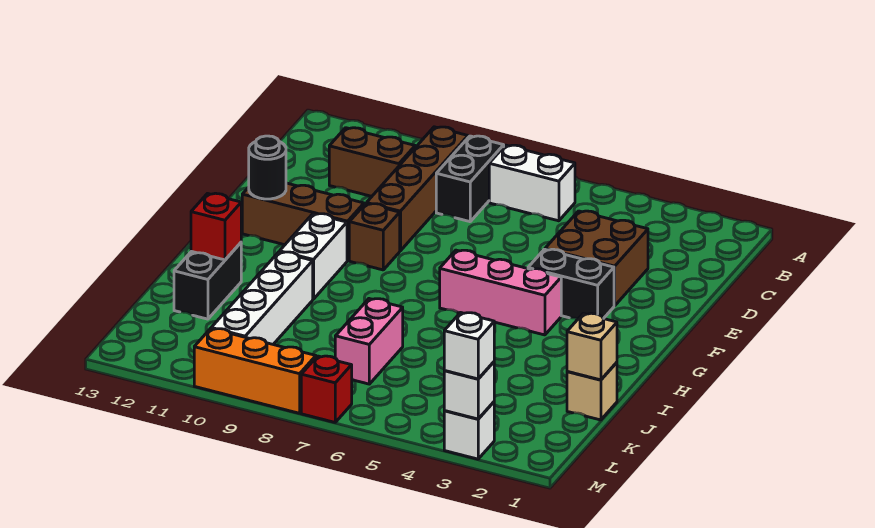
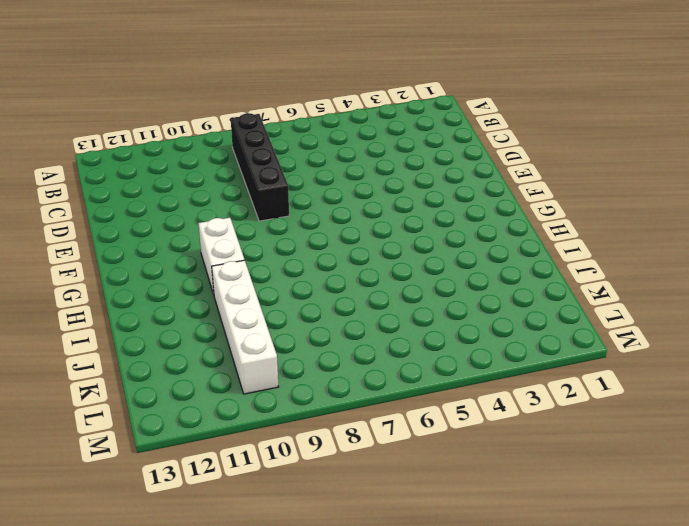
black 1x4 brick [231,113,289,221] -> black 1x2 brick [436,136,504,222]
none -> white 1x2 brick [489,145,575,221]
none -> brown 1x4 brick [367,127,468,251]
none -> brown 1x2 brick [329,128,415,196]

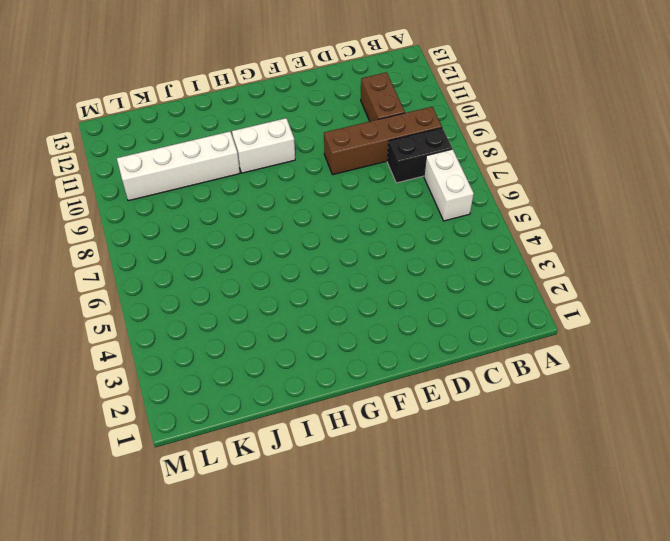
none -> brown 2x2 brick [545,211,648,306]
none -> black 1x2 brick [528,249,614,319]
none -> brown 1x1 brick [349,204,400,270]

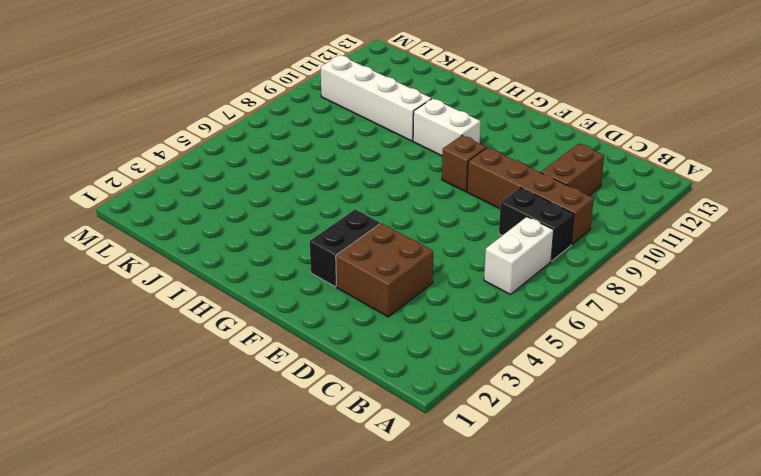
none -> brown 1x3 brick [242,183,364,261]
none -> pink 1x3 brick [440,250,561,335]
none -> black 1x2 brick [174,243,241,319]

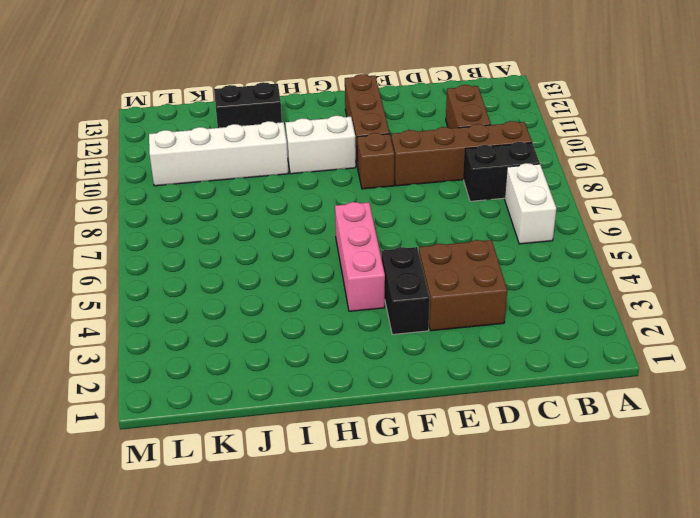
none -> tan 1x1 brick [567,362,617,420]
none -> pink 1x2 brick [335,299,403,384]
none -> white 1x1 brick [444,402,494,459]

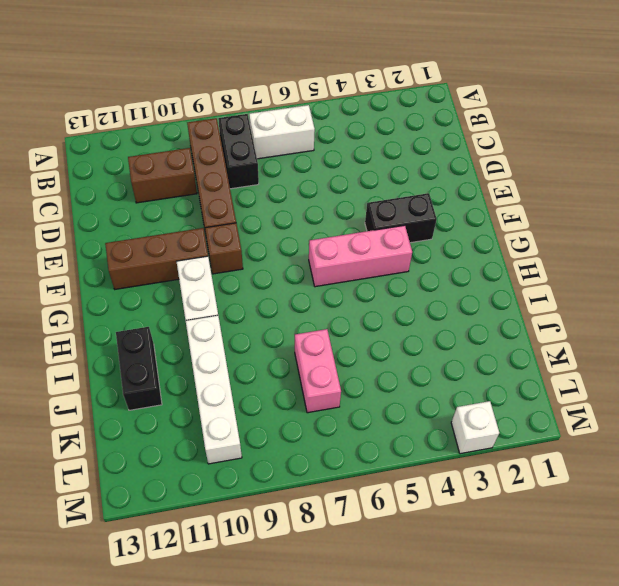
none -> brown 2x2 brick [545,211,648,306]
none -> tan 1x1 brick [567,362,617,420]
none -> red 1x1 brick [301,356,352,422]

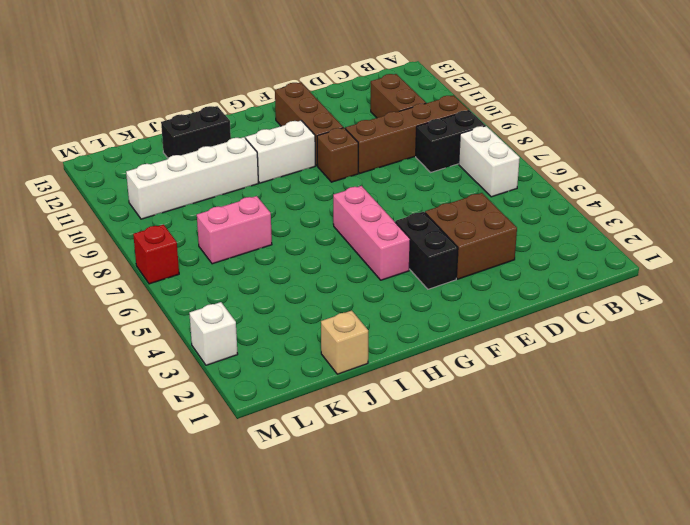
none -> orange 1x3 brick [194,329,316,413]
none -> black 1x1 round brick [249,136,286,199]
none -> red 1x1 brick [191,193,241,260]

